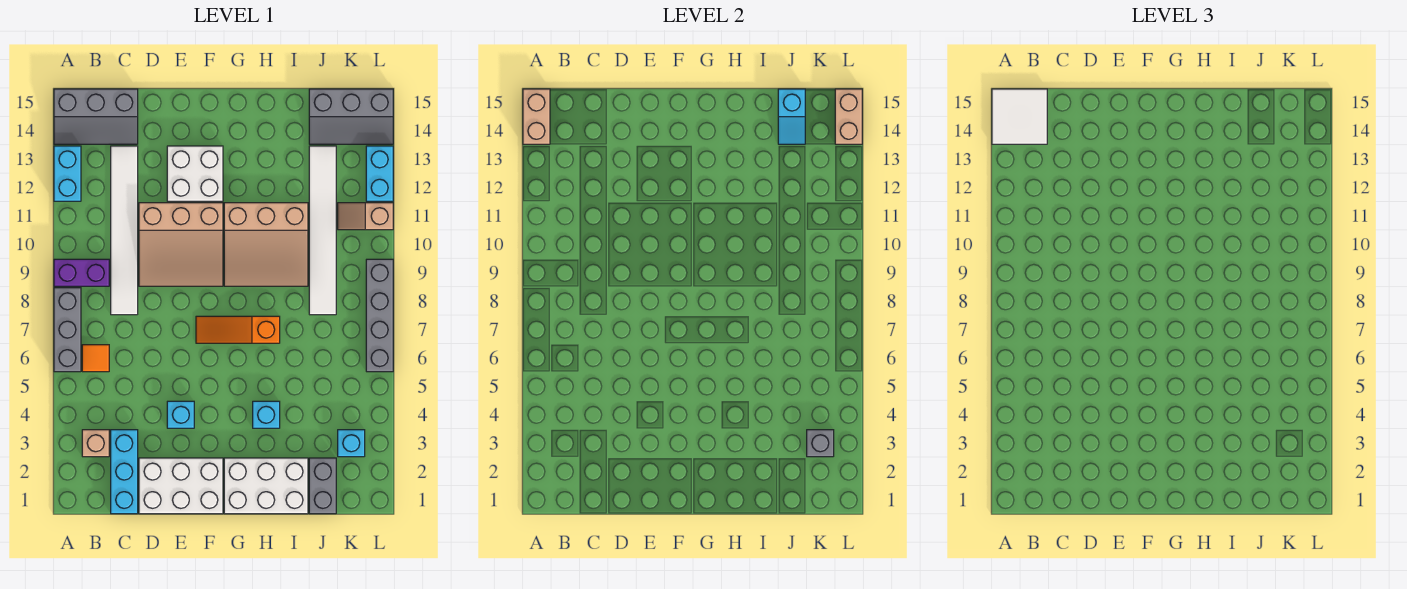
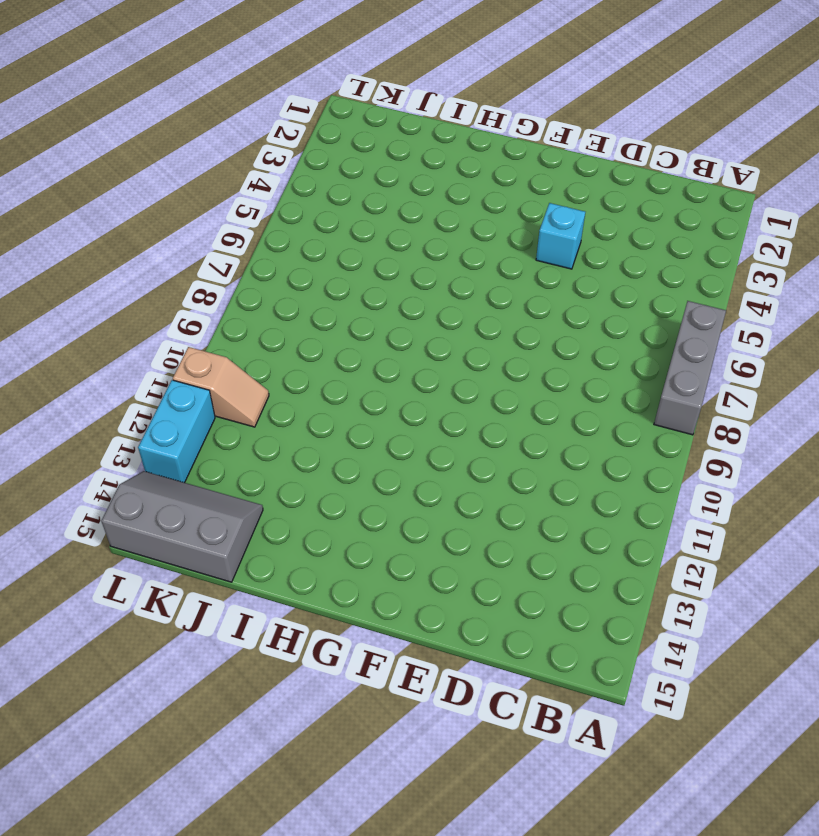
none -> purple 1x2 brick [54,259,109,286]
none -> cyan 1x2 brick [54,146,81,201]
none -> grey 2x3 slope [54,89,138,144]

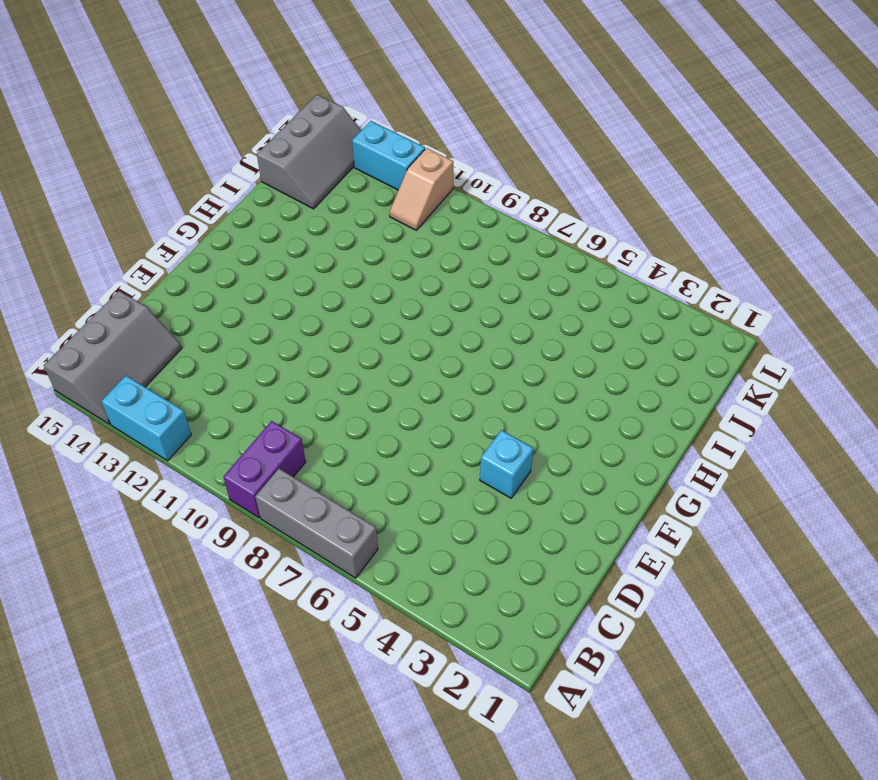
none -> tan 1x1 brick [82,430,109,457]
none -> orange 1x1 tile [82,345,109,372]
none -> cyan 1x3 brick [111,430,138,514]

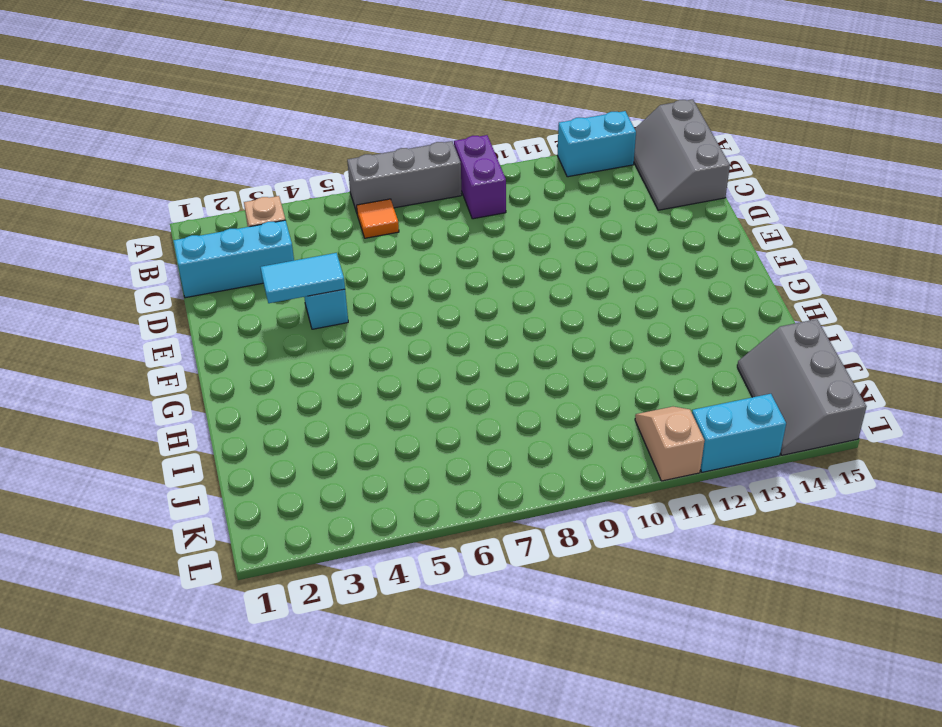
cyan 1x2 tile [261,253,345,303] -> none
none -> white 1x6 tile [111,146,138,315]
none -> white 2x3 brick [139,458,223,514]
none -> tan 3x3 slope [139,203,223,286]

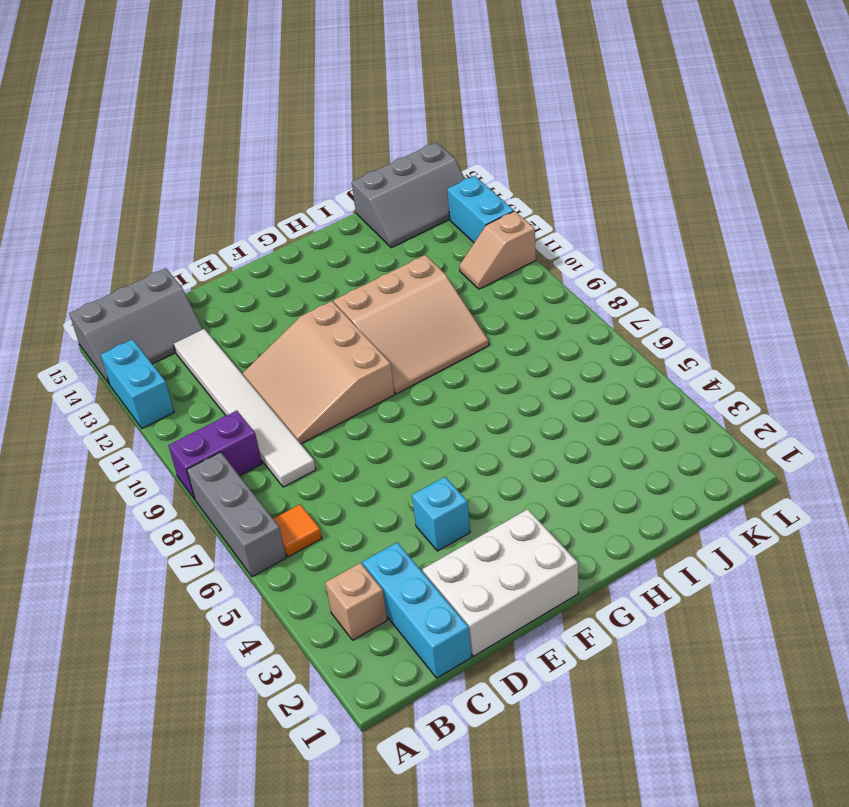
tan 3x3 slope [242,301,395,444] -> tan 3x3 slope turned to [139,203,223,286]
none -> white 2x2 brick [167,146,223,201]
none -> orange 1x3 slope [196,316,280,343]
none -> white 2x3 brick [224,458,308,514]

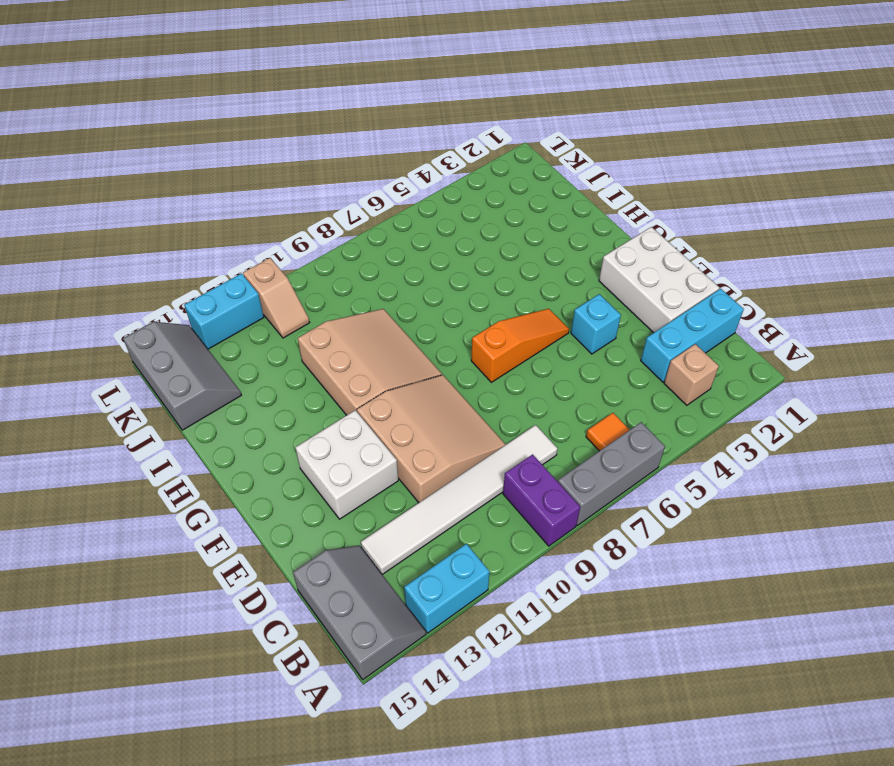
orange 1x3 slope [471,309,569,382] -> orange 1x3 slope turned to [196,316,280,343]
none -> white 2x3 brick [224,458,308,514]
none -> cyan 1x1 brick [253,401,280,428]
none -> grey 1x2 brick [309,458,336,514]

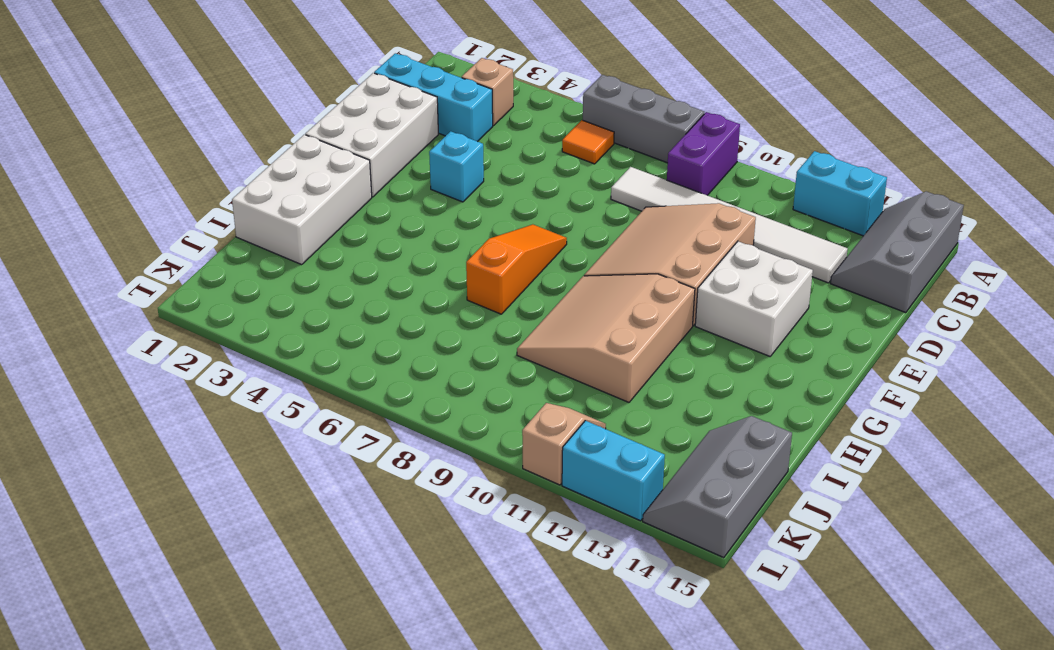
none -> cyan 1x1 brick [253,401,280,428]
none -> grey 1x2 brick [309,458,336,514]
none -> white 1x6 tile [309,146,336,315]

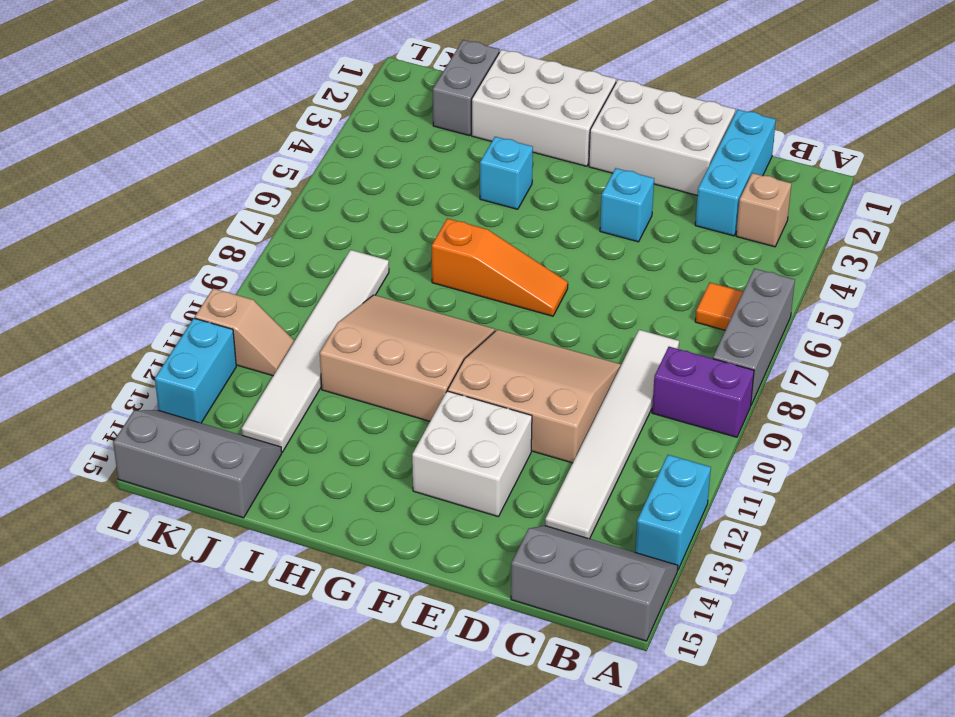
none -> cyan 1x1 brick [338,430,365,457]
none -> grey 1x4 brick [366,259,393,372]
none -> tan 1x2 brick [523,89,550,144]

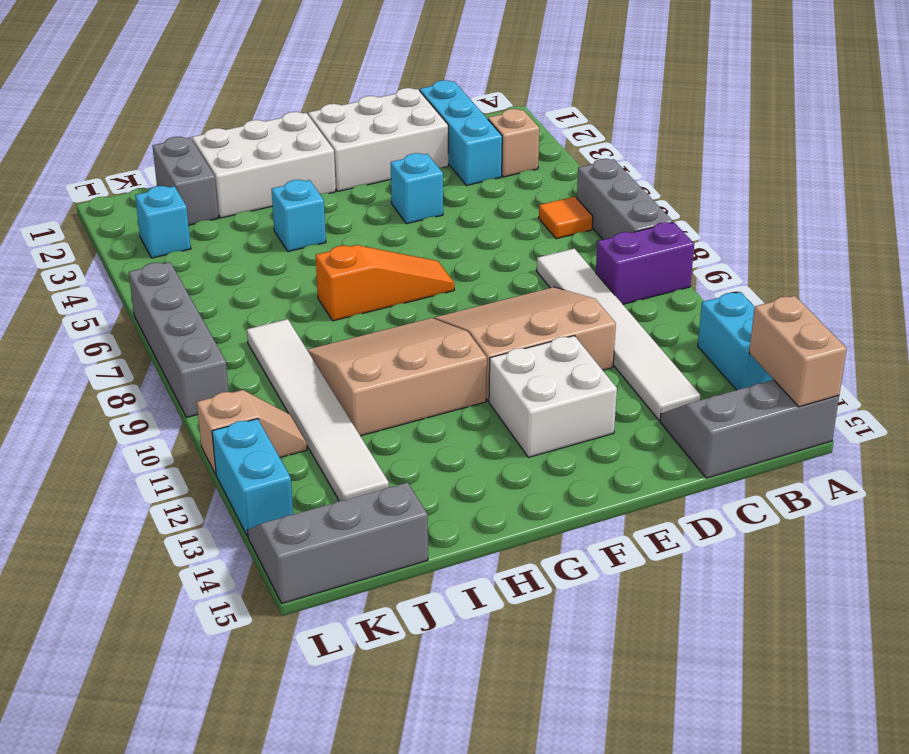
none -> cyan 1x2 slope [778,89,805,144]
none -> grey 1x1 brick [807,430,834,457]
none -> tan 1x2 brick [835,89,862,144]

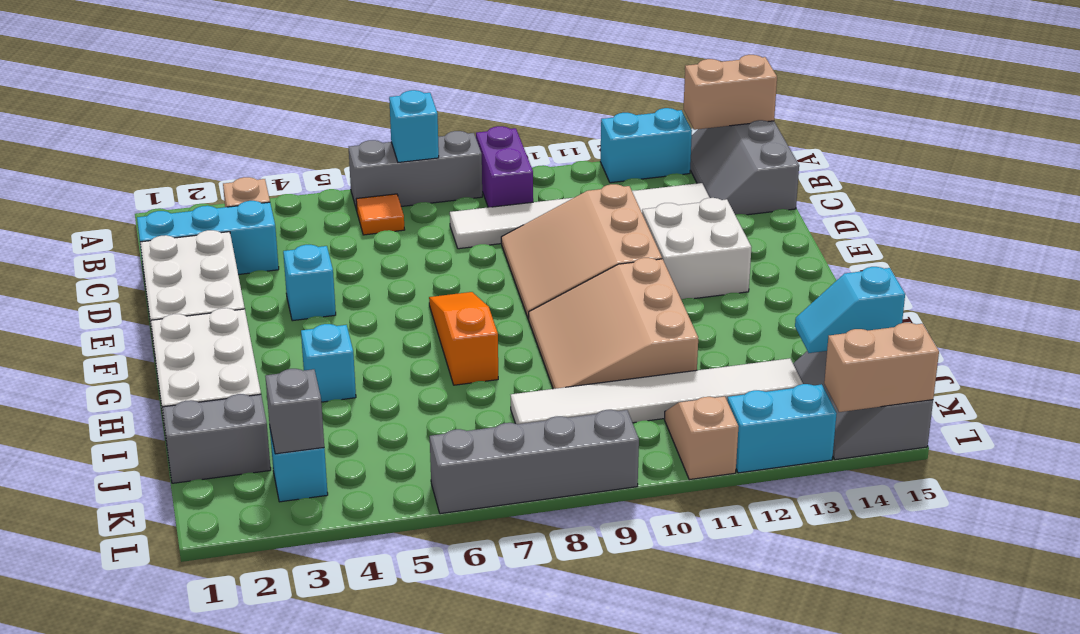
cyan 1x1 brick [389,90,439,162] -> none
none -> white 2x2 tile [992,89,1047,144]

